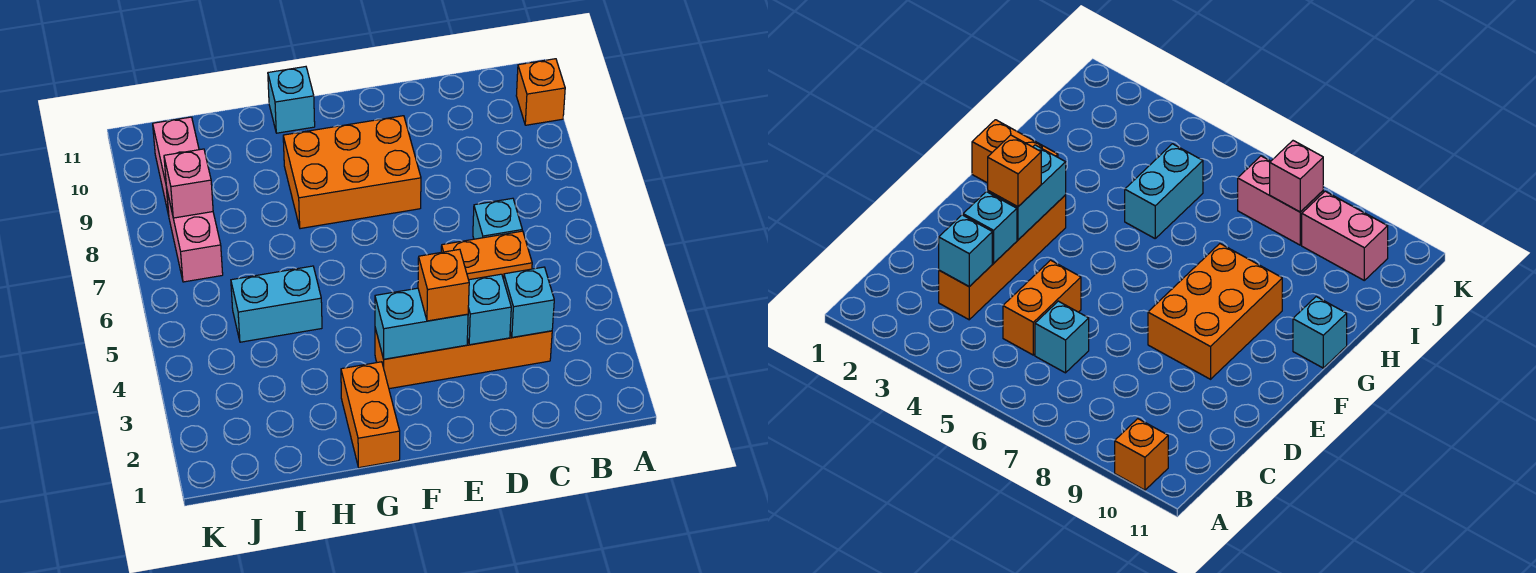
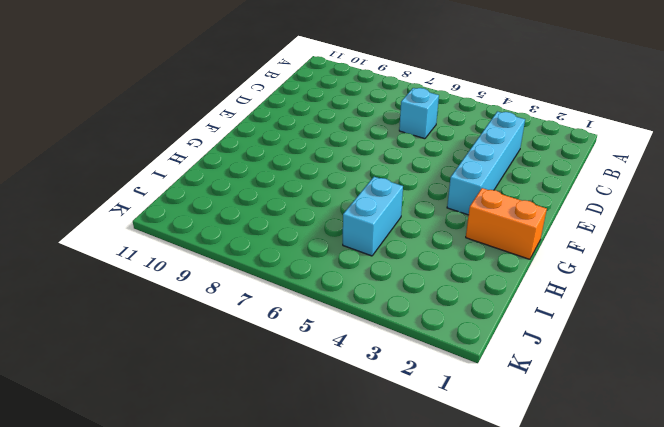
cyan 1x4 brick [447,111,525,215] -> orange 1x4 brick [375,328,552,389]
none -> orange 1x1 brick [516,59,565,125]
none -> orange 1x2 brick [441,231,532,280]
none -> orange 2x3 brick [283,116,421,229]

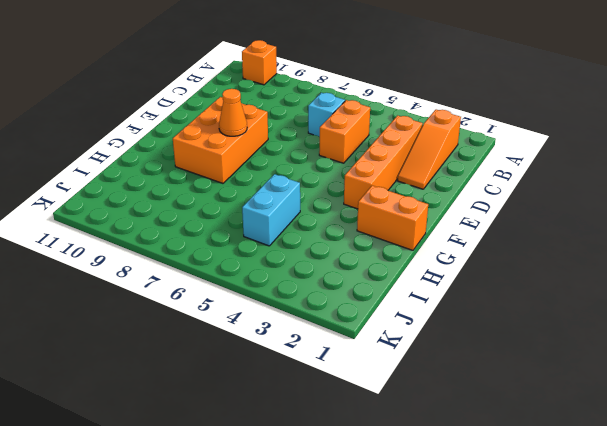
orange 1x3 slope [398,110,461,189] -> none
orange 1x1 cone [219,89,247,136] -> none
none -> cyan 1x1 brick [268,67,315,133]
none -> pink 1x2 brick [167,192,223,282]
none -> pink 1x2 brick [153,117,199,215]

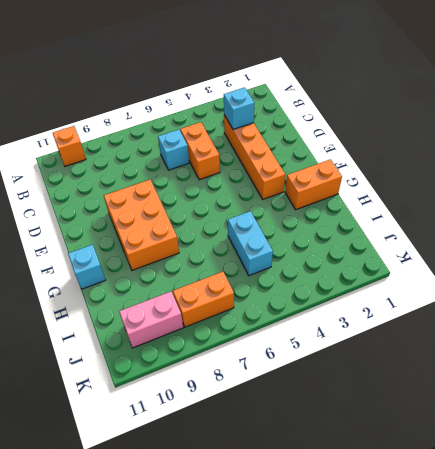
orange 1x2 brick [173,272,234,327] -> pink 1x2 brick [167,192,223,282]
none -> cyan 1x1 brick [467,274,511,345]
none -> cyan 1x2 brick [375,288,468,359]
none -> pink 1x1 brick [164,149,213,218]

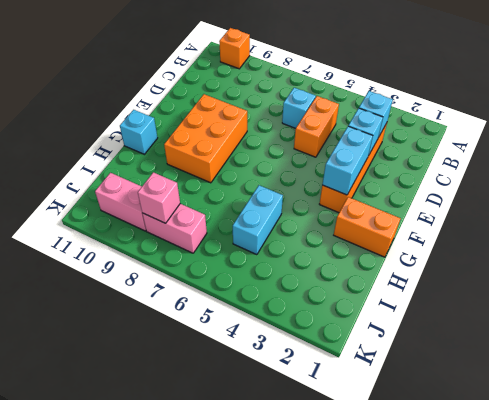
none -> orange 1x1 brick [418,249,469,321]

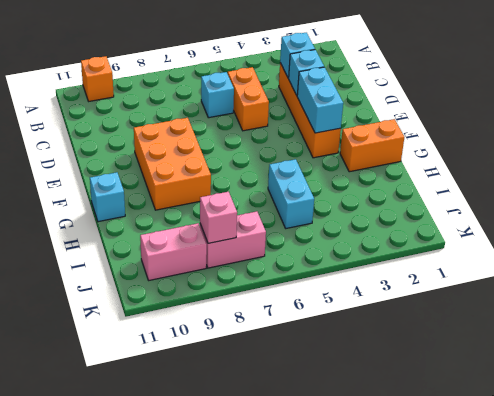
none -> orange 1x1 brick [418,249,469,321]

